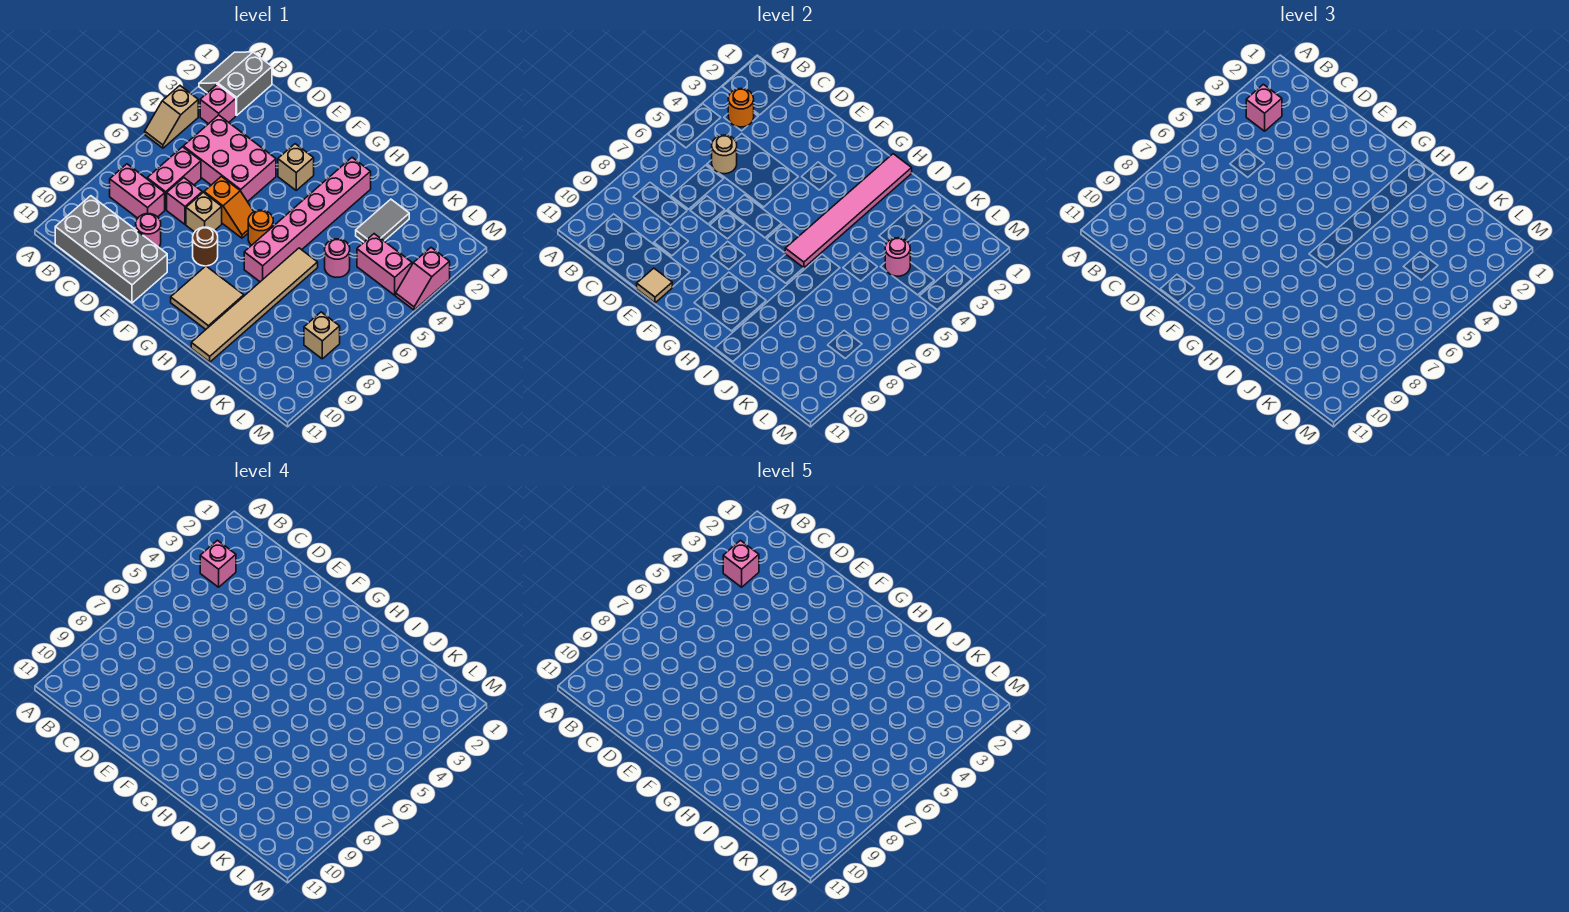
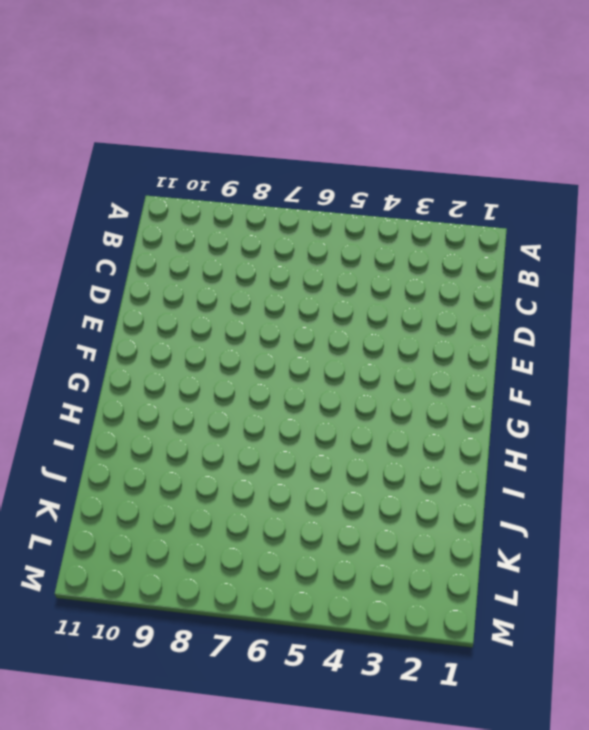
none -> grey 2x2 slope [199,52,272,115]
none -> tan 1x2 slope [145,86,198,148]
none -> pink 1x1 brick [200,84,236,124]
none -> pink 1x2 brick [110,164,165,218]

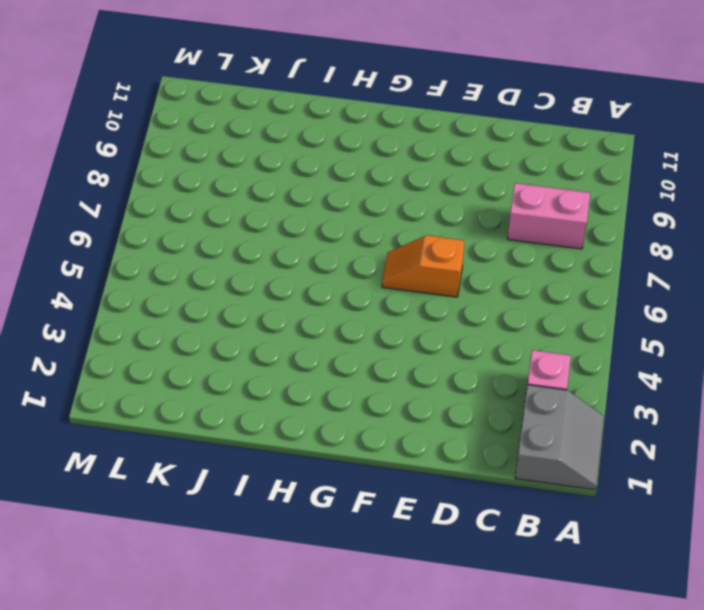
none -> tan 1x2 slope [145,86,198,148]
none -> grey 2x4 brick [55,196,167,303]
none -> pink 2x3 brick [183,115,276,202]
none -> pink 1x2 brick [147,147,201,210]

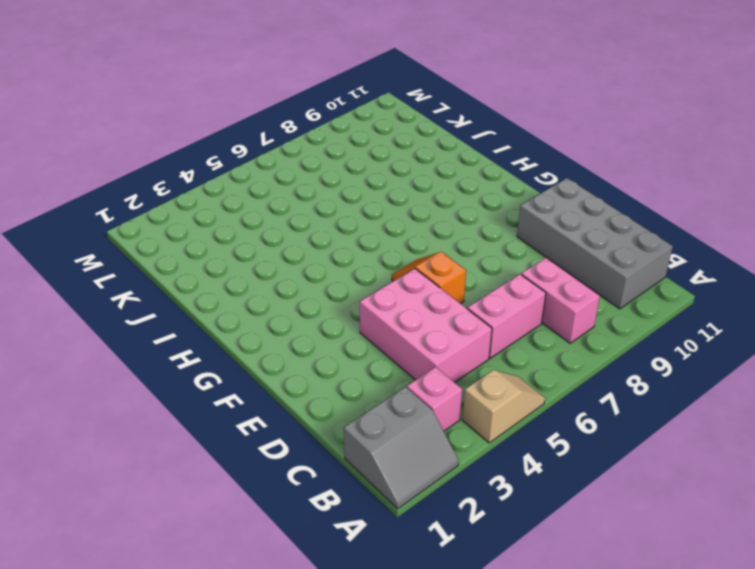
none -> pink 1x1 brick [167,178,202,224]
none -> pink 1x1 round brick [136,214,161,247]
none -> tan 1x1 brick [186,192,222,232]
none -> tan 1x1 brick [278,144,314,190]

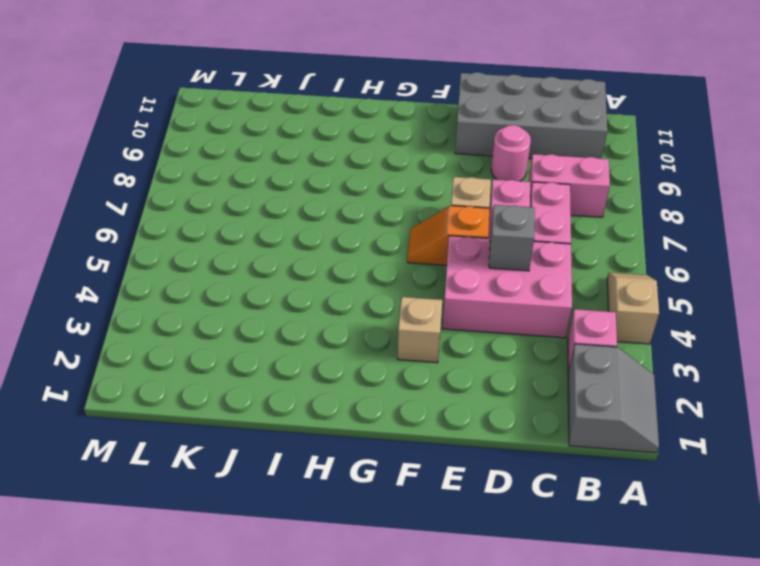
grey 1x1 brick [489,205,535,271] -> none
none -> brown 1x1 round brick [193,227,218,266]
none -> orange 1x1 round brick [248,210,273,245]
none -> tan 2x2 tile [171,266,244,329]
none -> pink 1x6 brick [244,158,371,282]

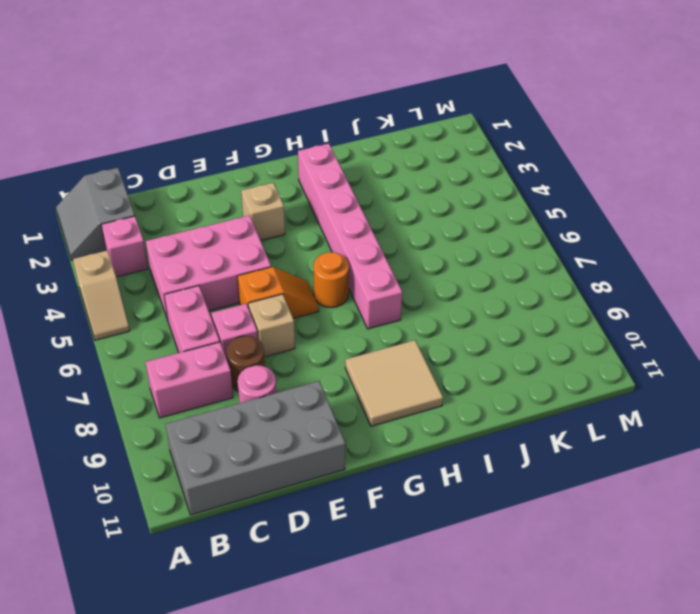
brown 1x1 round brick [226,336,265,391] -> brown 1x1 round brick moved to [193,227,218,266]
none -> tan 1x6 tile [191,248,318,362]
none -> grey 1x2 tile [356,199,409,242]
none -> pink 1x1 round brick [325,239,350,277]
none -> pink 1x2 brick [357,234,412,295]

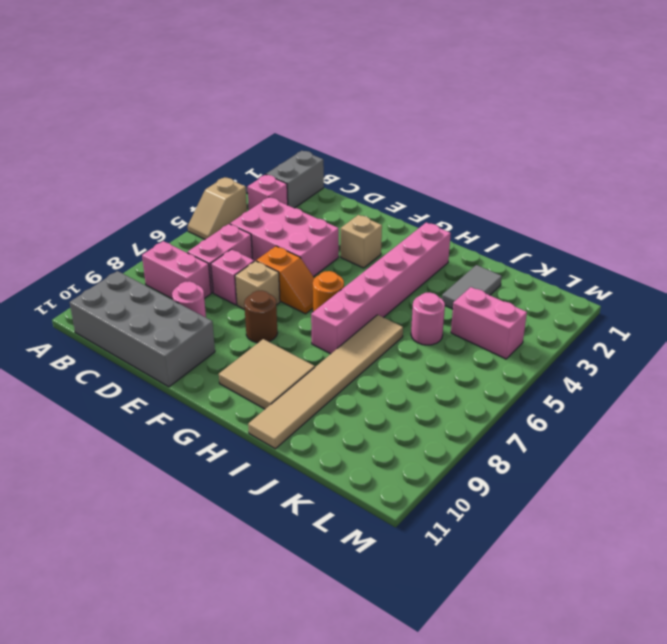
none -> tan 1x1 brick [304,312,340,359]
none -> pink 1x2 slope [396,248,450,310]
none -> orange 1x1 round brick [728,89,754,127]
none -> tan 1x1 round brick [712,135,737,174]

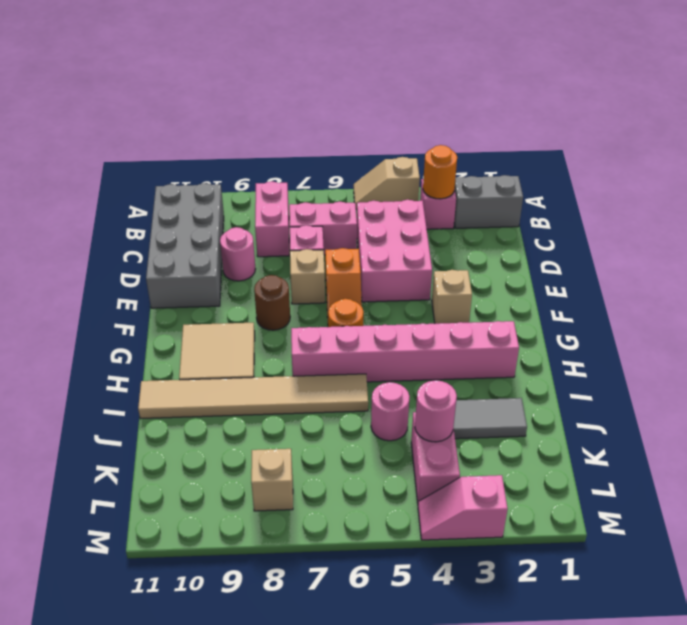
none -> tan 1x1 round brick [712,135,737,174]
none -> tan 1x1 tile [637,268,672,303]
none -> pink 1x6 tile [785,154,912,268]
none -> pink 1x1 brick [1246,84,1282,131]

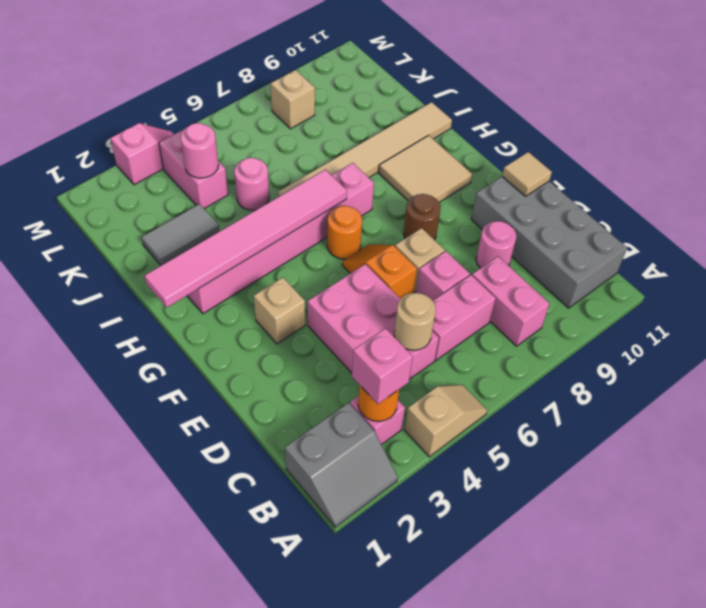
none -> pink 1x1 brick [200,540,236,587]
none -> pink 1x1 brick [723,540,759,587]

